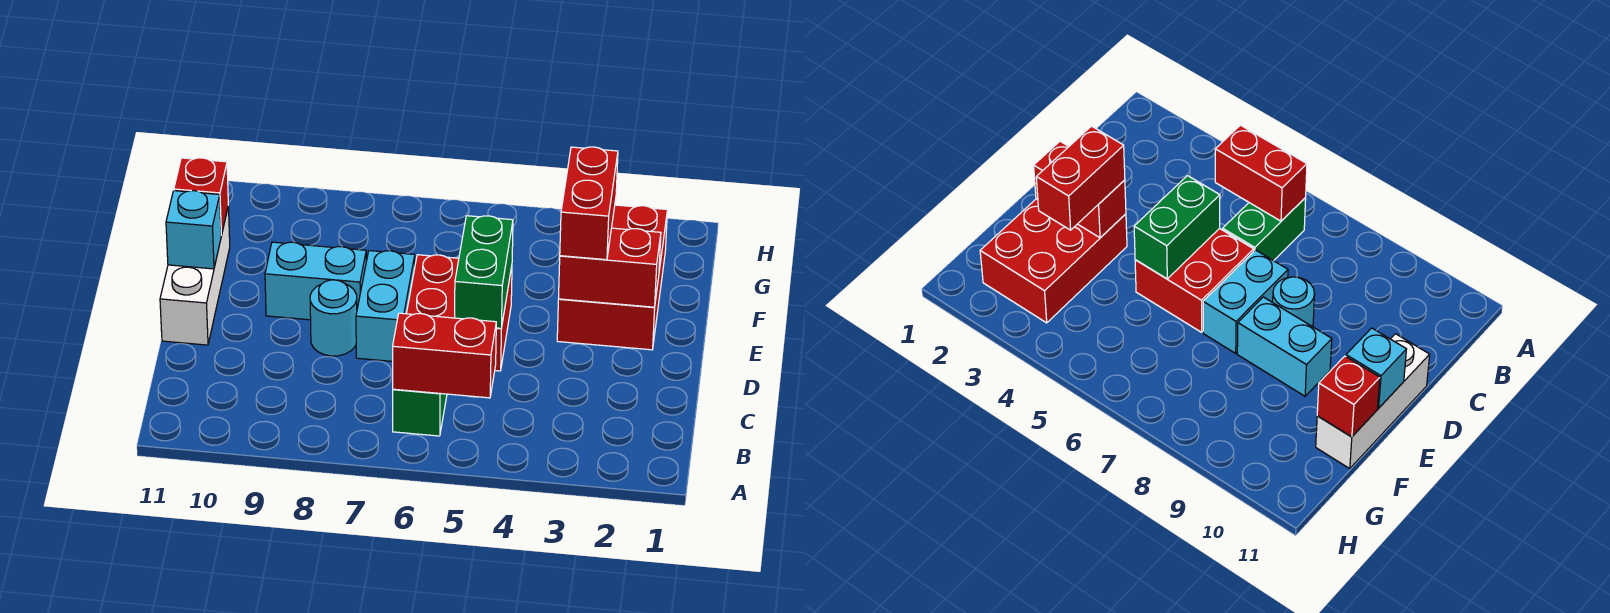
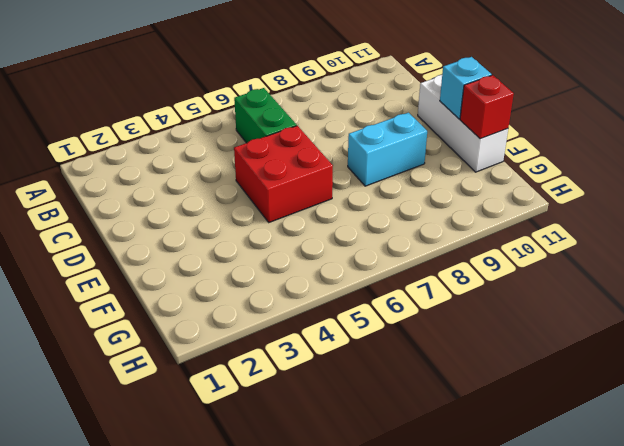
none -> cyan 1x2 brick [356,251,415,361]
none -> cyan 1x1 round brick [310,280,357,356]
none -> red 2x3 brick [557,205,667,350]

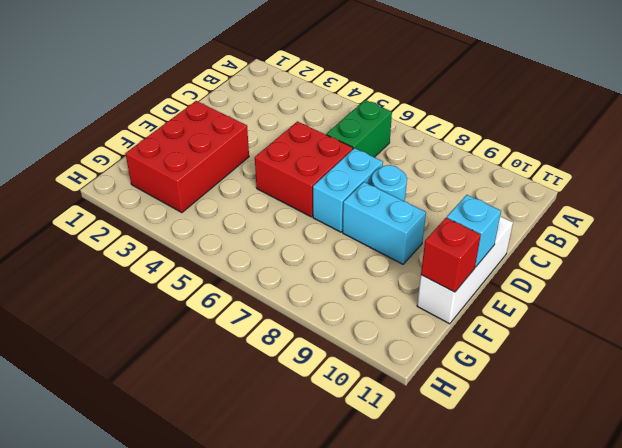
none -> red 1x2 brick [393,313,496,398]
none -> green 1x2 brick [455,216,513,328]
none -> red 1x2 brick [559,228,661,307]

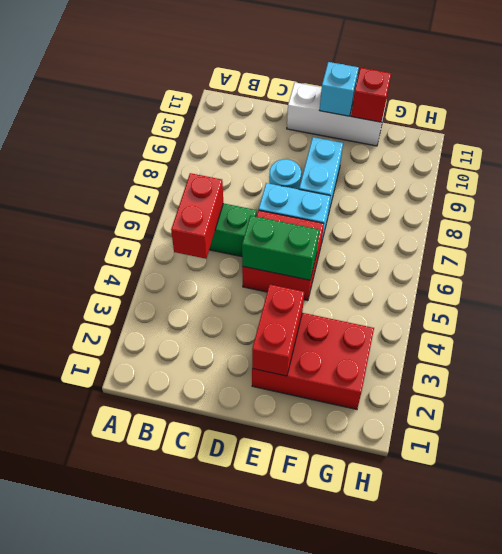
none -> red 1x2 brick [560,147,618,260]

